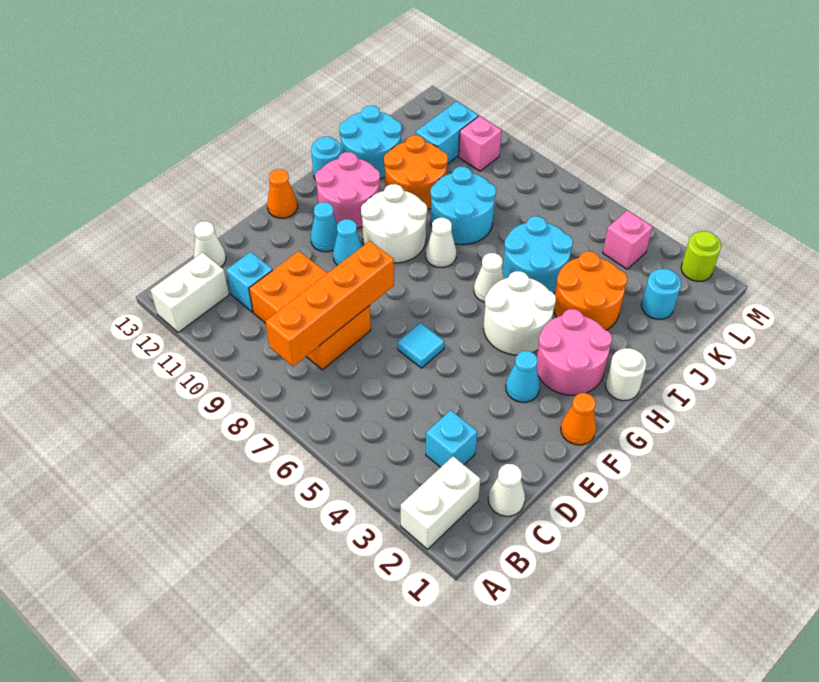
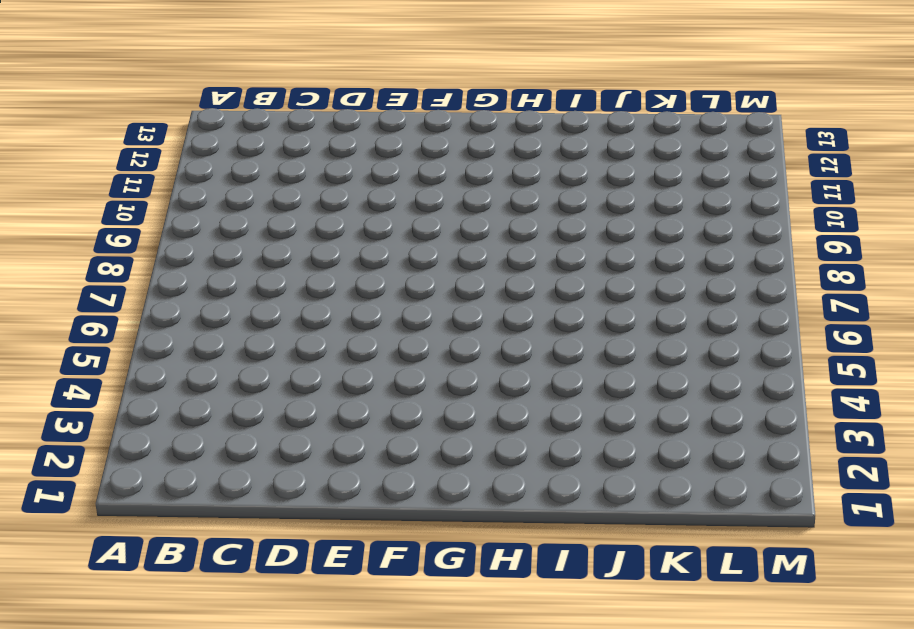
none -> white 1x2 brick [401,456,481,549]
none -> white 1x2 brick [151,253,229,333]
none -> white 1x1 cone [488,464,525,516]
none -> cyan 1x1 brick [426,410,477,467]

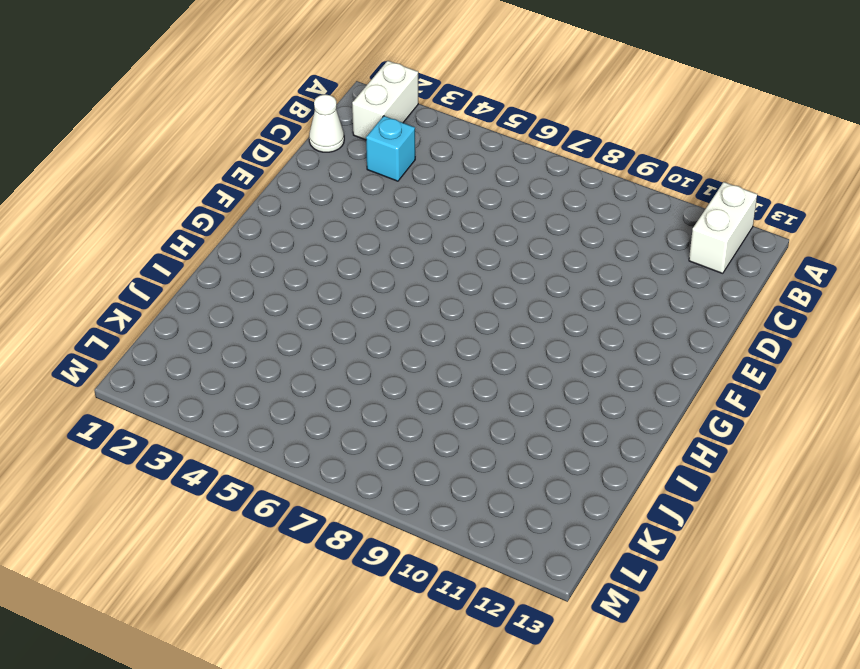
none -> orange 2x3 brick [249,251,371,370]
none -> cyan 1x1 brick [226,252,273,312]
none -> white 1x1 cone [194,221,226,267]
none -> cyan 1x1 tile [398,323,445,368]

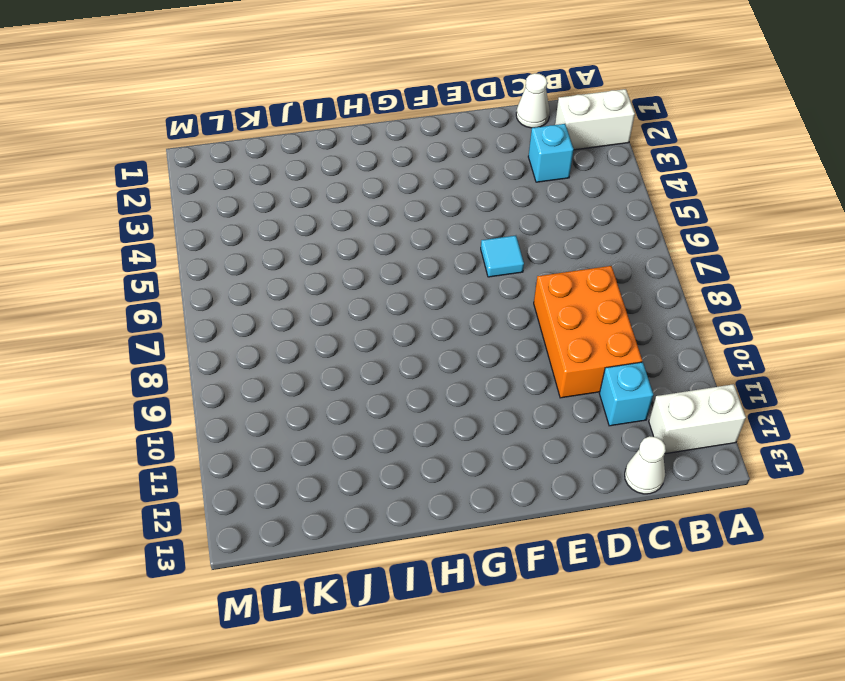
none -> orange 1x1 cone [561,393,596,445]
none -> cyan 1x1 cone [506,351,540,402]
none -> cyan 1x1 cone [333,219,362,266]
none -> cyan 1x1 cone [311,202,337,252]

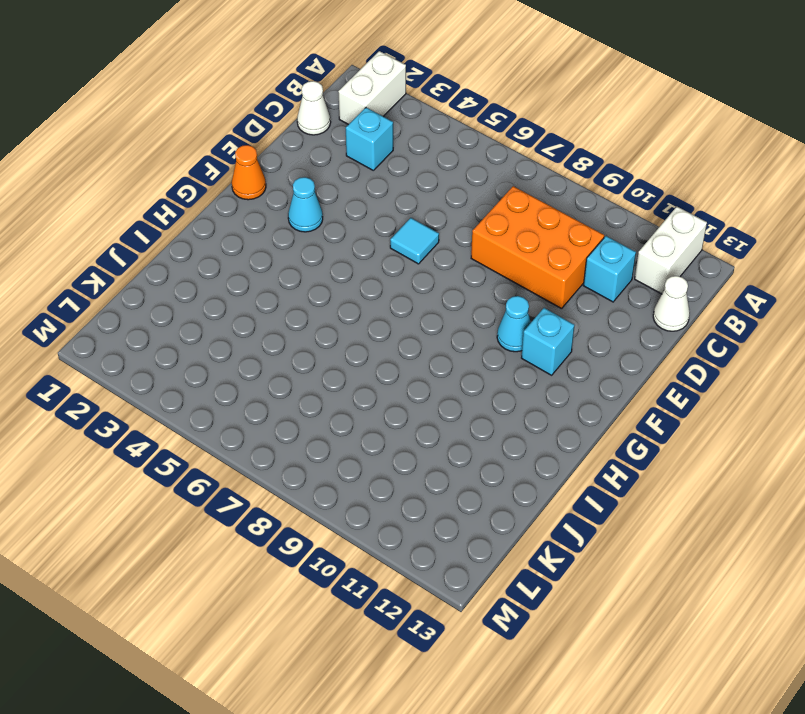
cyan 1x1 brick [522,308,574,375] -> cyan 1x1 cone [311,202,337,252]
none -> orange 1x1 cone [267,169,298,218]
none -> pink 2x2 round brick [537,309,612,395]
none -> white 2x2 round brick [484,271,556,355]
none -> white 2x2 round brick [361,184,427,263]

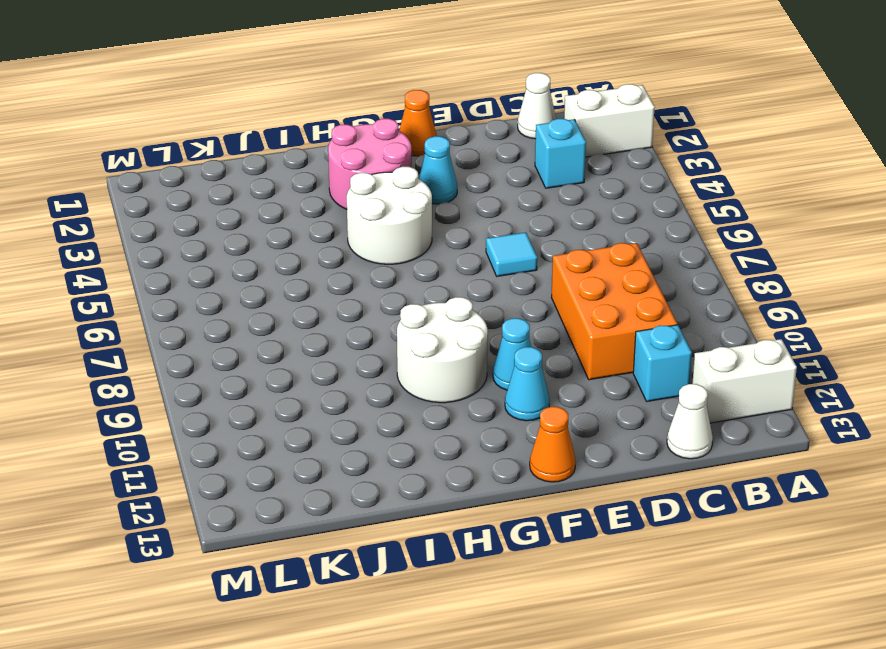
none -> pink 2x2 round brick [315,152,380,228]
none -> white 1x1 round brick [606,348,647,401]
none -> white 1x1 cone [474,253,504,302]
none -> white 1x1 cone [425,218,456,267]

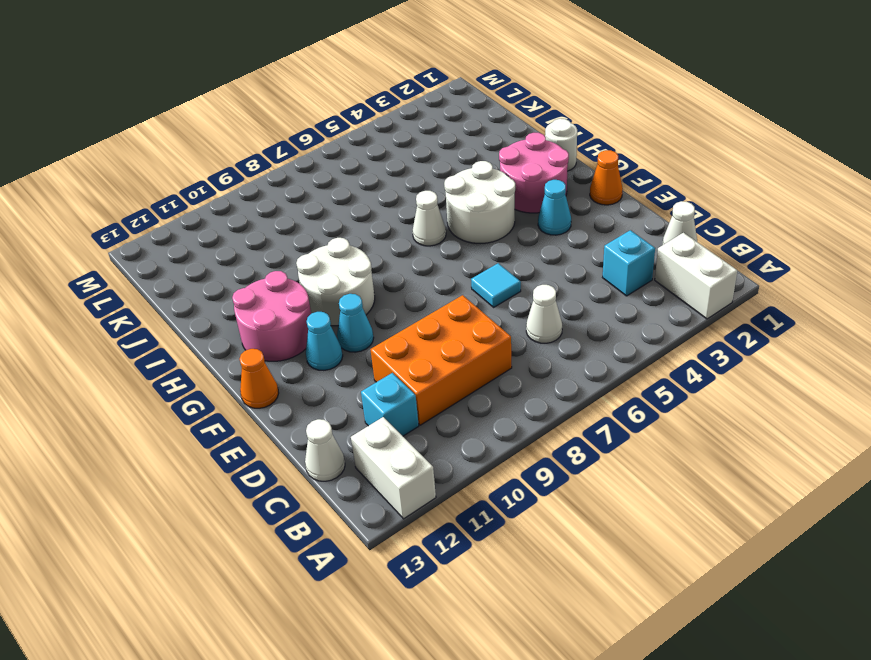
white 1x1 cone [526,285,562,343] -> white 1x1 cone moved to [425,218,456,267]
none -> cyan 1x1 round brick [311,137,341,178]
none -> orange 2x2 round brick [554,251,627,330]
none -> cyan 2x2 round brick [503,216,573,293]
none -> cyan 2x2 round brick [430,167,496,245]

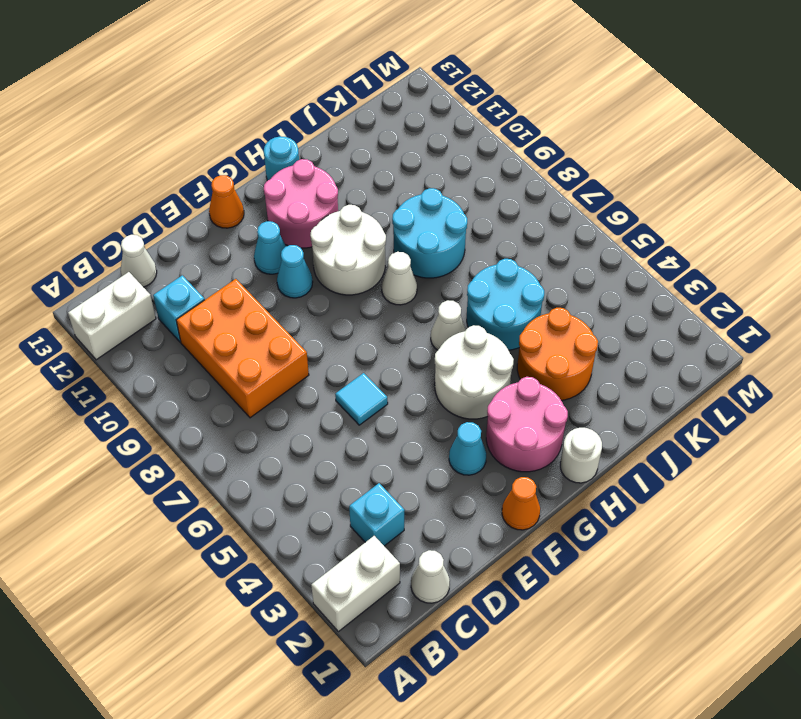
none -> orange 2x2 round brick [384,135,448,210]
none -> cyan 2x2 round brick [339,106,402,179]
none -> cyan 1x1 round brick [641,269,681,319]
none -> cyan 1x2 brick [416,101,478,163]

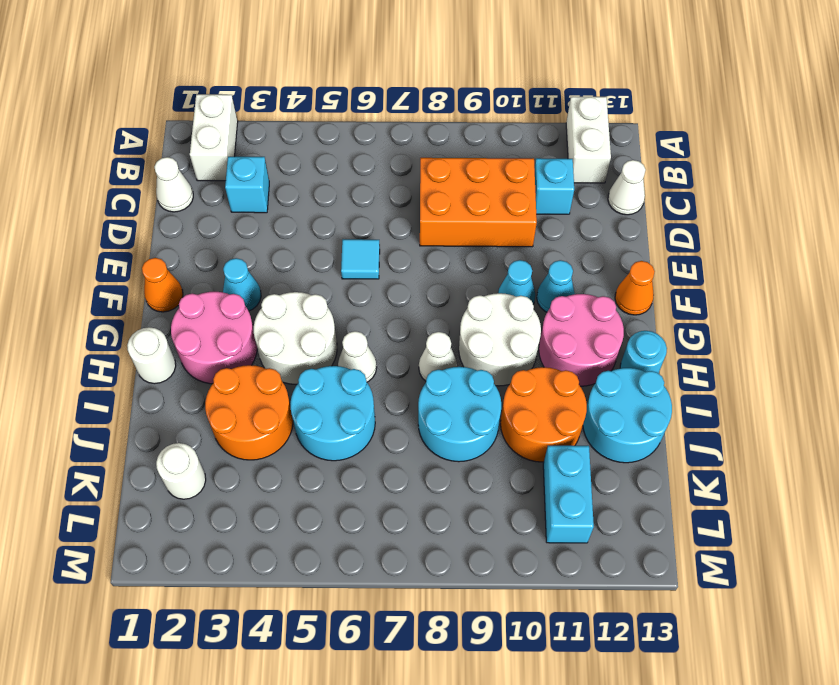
white 1x1 round brick [156,443,206,499] -> cyan 1x1 round brick [641,269,681,319]
none -> pink 1x1 brick [603,210,653,269]
none -> pink 1x1 brick [459,116,502,171]
none -> lime 1x1 round brick [681,231,721,281]
none -> orange 1x4 brick [265,241,394,366]

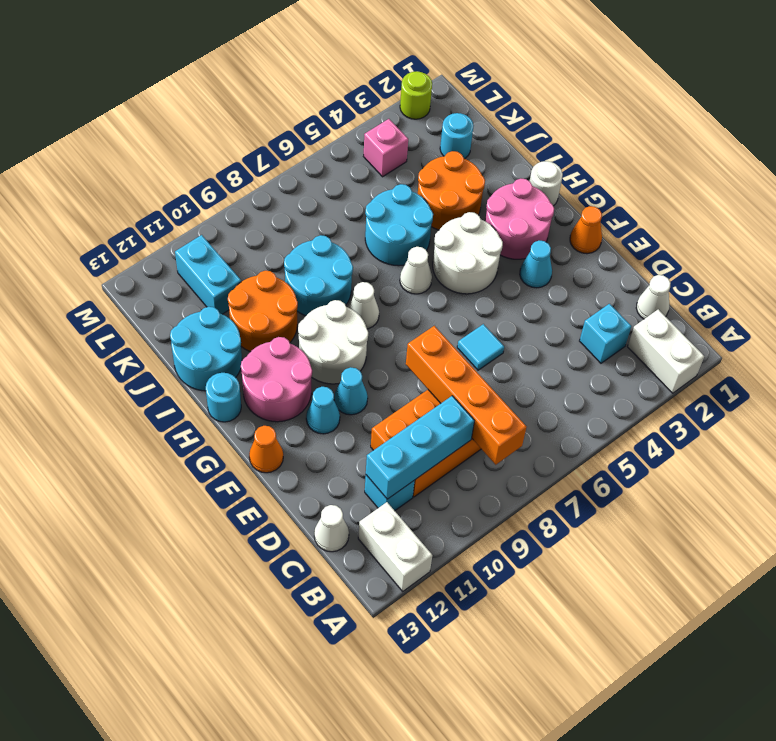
cyan 1x3 brick [366,396,474,499] -> none
none -> pink 1x1 brick [459,116,502,171]

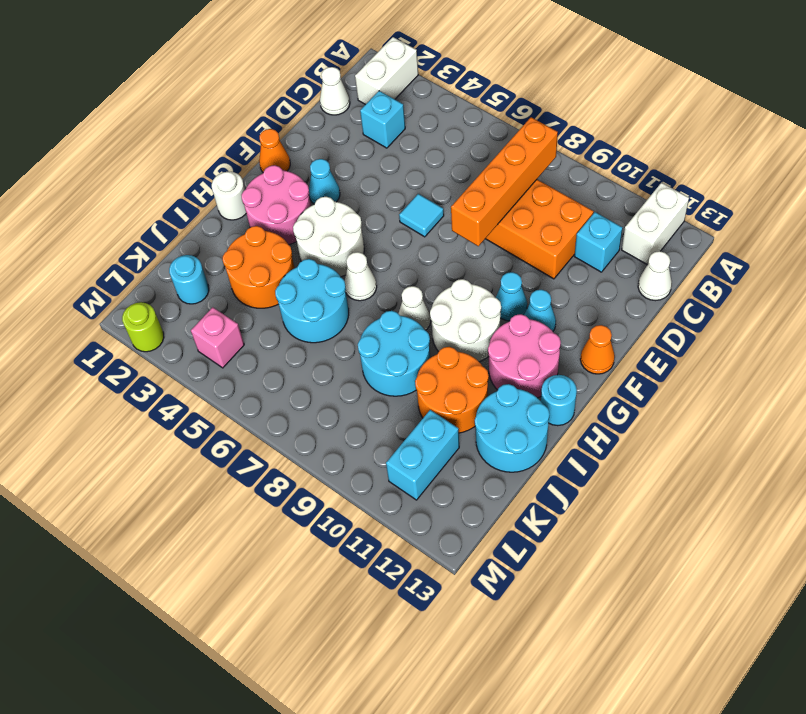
none -> pink 1x1 brick [459,116,502,171]

